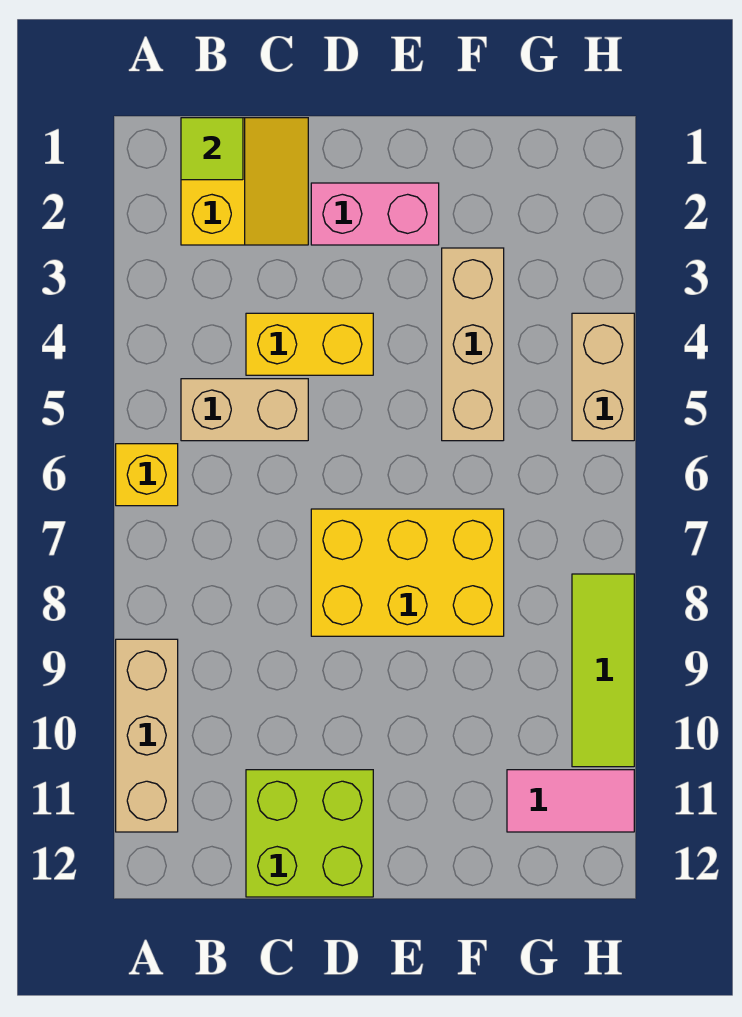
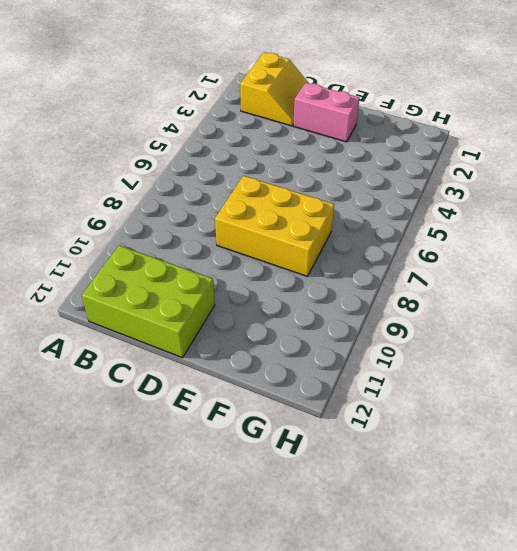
lime 2x3 brick [82,245,215,358] -> lime 2x2 brick [246,770,373,897]
none -> yellow 1x1 brick [116,444,178,506]
none -> tan 1x3 brick [116,639,178,832]
none -> tan 1x2 brick [181,379,308,441]

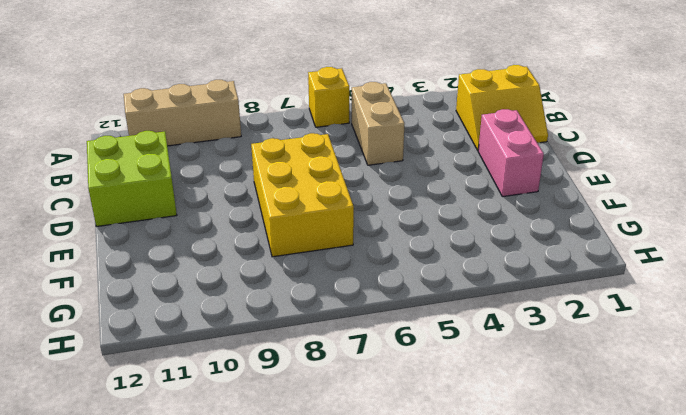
none -> yellow 1x2 brick [246,313,373,375]
none -> tan 1x3 brick [442,248,504,441]
none -> pink 1x2 tile [507,770,634,832]

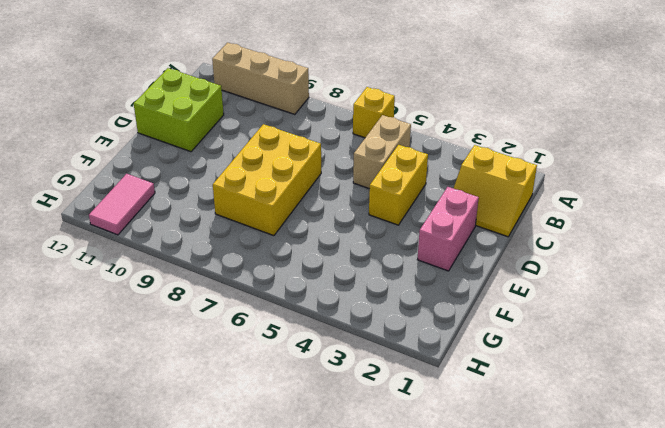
none -> tan 1x3 brick [442,248,504,441]
none -> tan 1x2 brick [572,313,634,441]
none -> lime 1x3 tile [572,574,634,767]

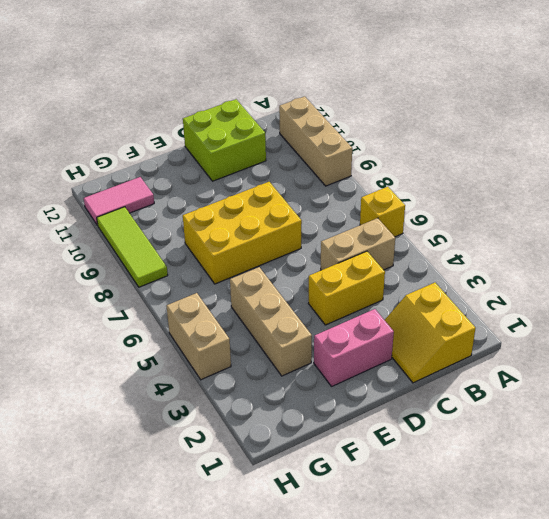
none -> lime 1x1 tile [181,118,243,180]

